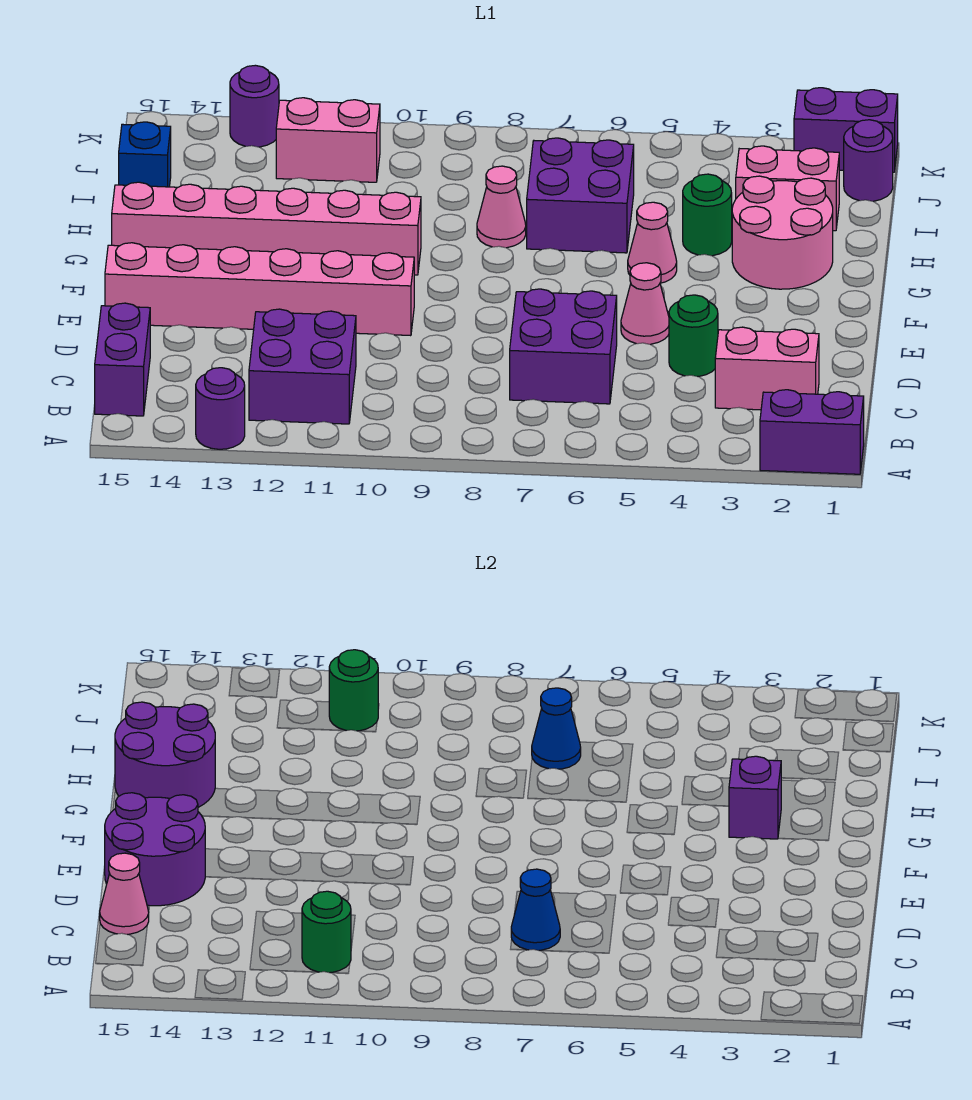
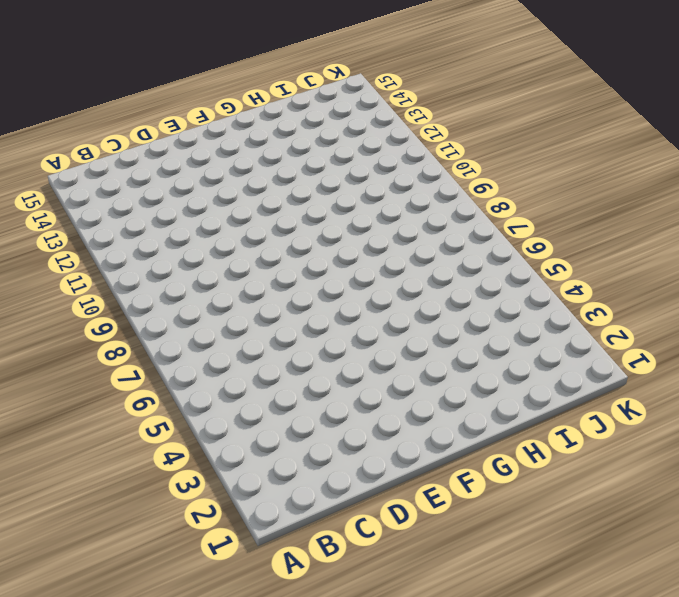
none -> purple 1x2 brick [760,390,864,474]
none -> purple 1x1 round brick [196,368,245,449]
none -> purple 2x2 brick [249,309,356,424]

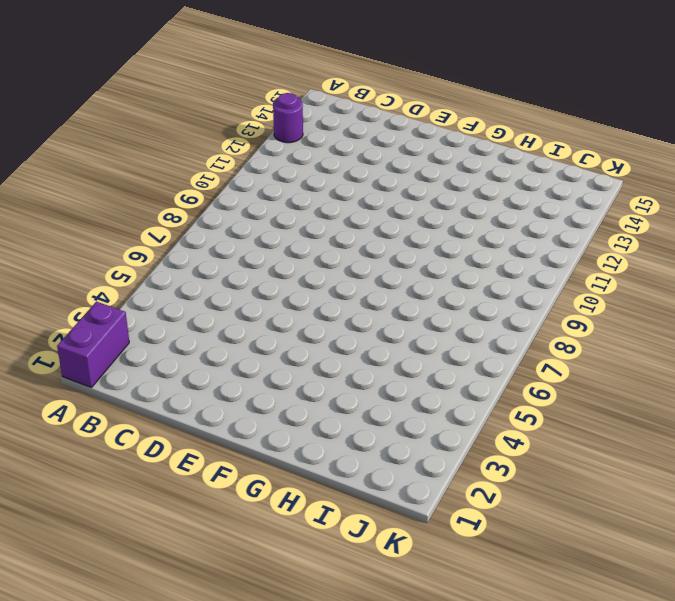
none -> purple 2x2 brick [249,309,356,424]
none -> purple 1x2 brick [95,303,150,416]
none -> pink 1x2 brick [715,327,819,410]

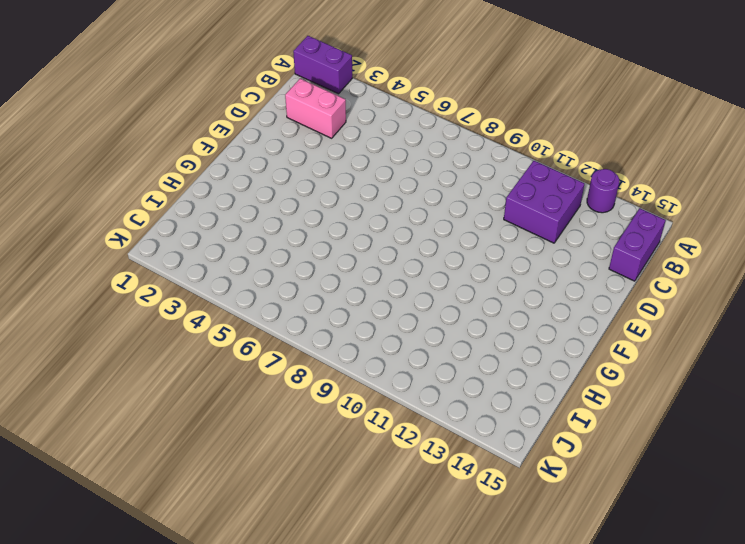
none -> purple 2x2 brick [510,289,617,404]
none -> green 1x1 round brick [669,295,718,376]
none -> pink 1x1 cone [621,263,669,344]

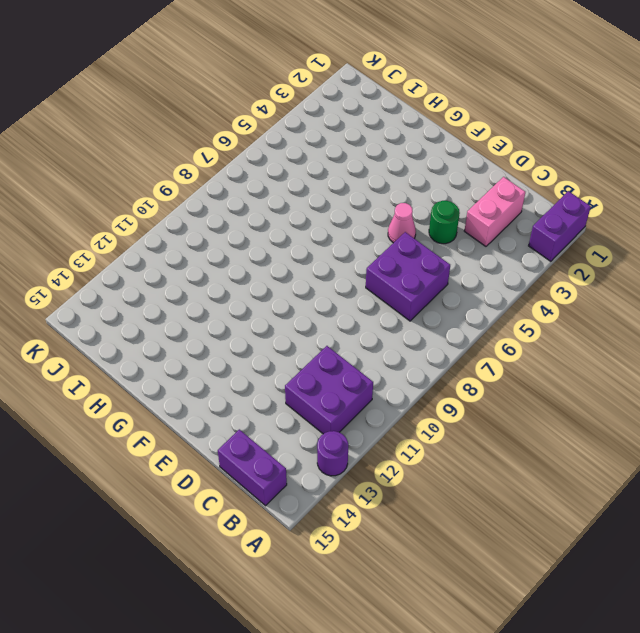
none -> pink 1x6 brick [105,243,414,336]
none -> pink 2x2 round brick [732,176,833,289]
none -> pink 1x1 cone [628,202,677,283]

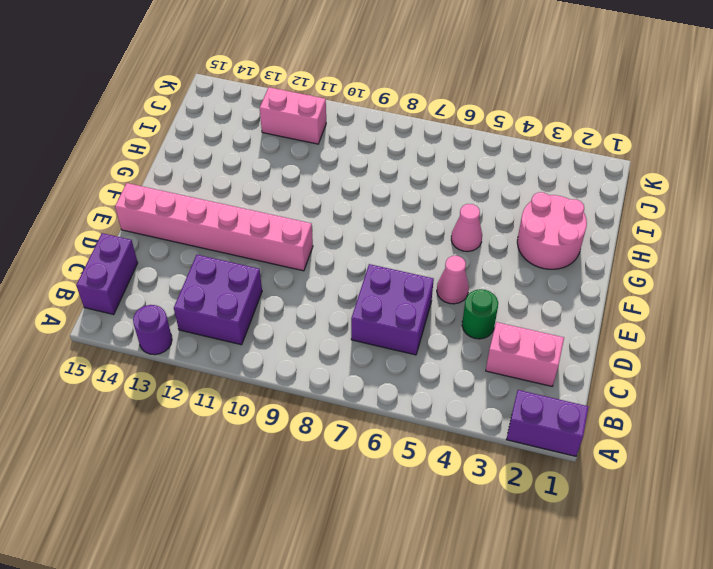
none -> pink 1x6 brick [112,182,421,275]
none -> green 1x1 round brick [683,174,732,256]
none -> purple 2x2 brick [527,138,634,253]

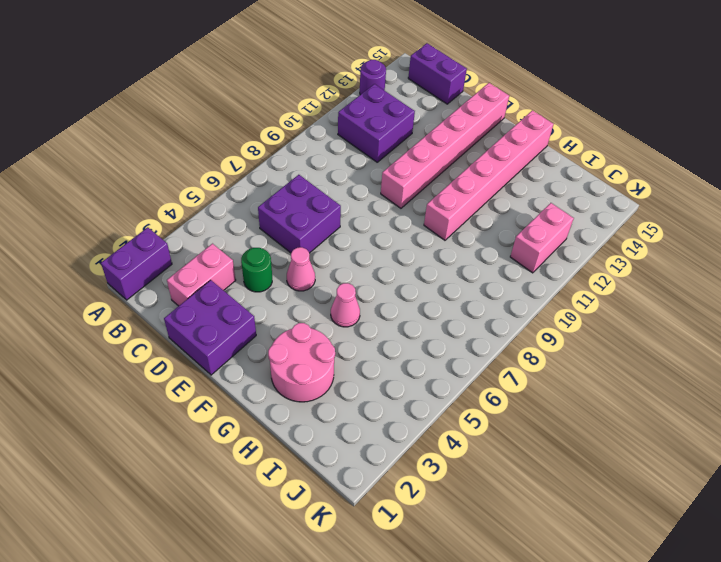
purple 2x2 brick [164,280,256,375] -> purple 2x2 brick moved to [527,138,634,253]
none -> green 1x1 round brick [683,174,732,256]
none -> pink 1x1 cone [477,166,526,248]
none -> pink 1x2 brick [736,146,839,231]

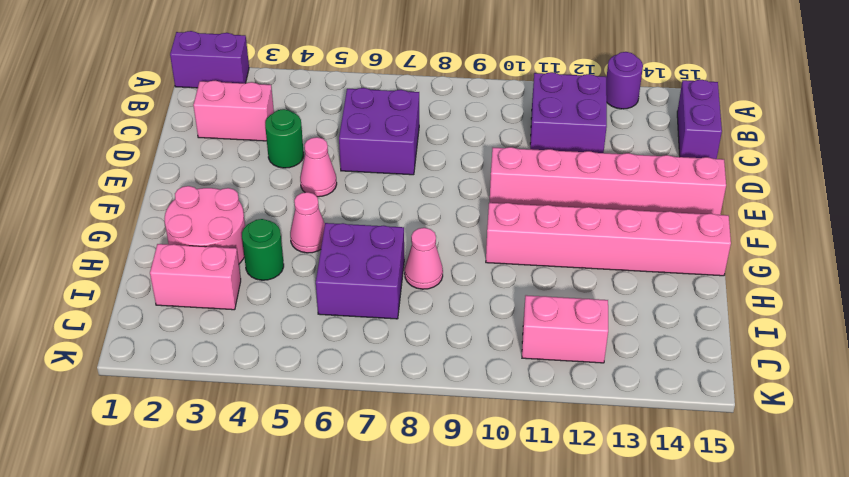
none -> blue 1x1 brick [119,122,171,187]
none -> purple 1x1 round brick [844,120,893,201]
none -> purple 1x2 brick [794,88,898,172]

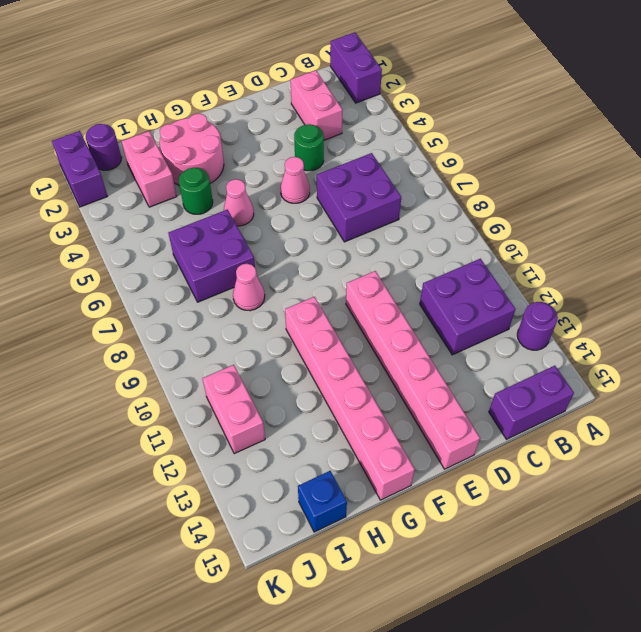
none -> purple 1x1 round brick [230,65,279,147]
none -> green 1x1 round brick [302,891,351,973]
none -> blue 1x1 cone [511,869,560,951]

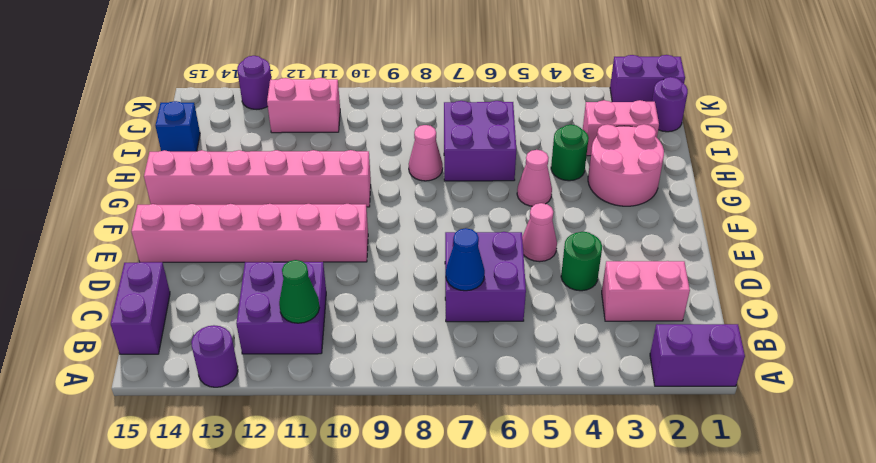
green 1x1 cone [279,260,320,323] -> green 1x1 round brick [302,891,351,973]
none -> pink 1x1 cone [100,853,149,934]
none -> purple 2x2 round brick [105,793,205,906]
none -> purple 1x1 brick [729,756,781,839]

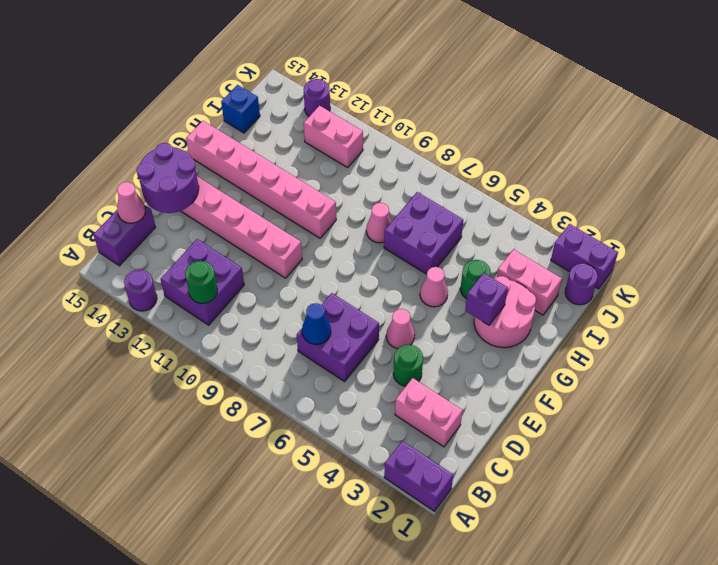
none -> purple 2x2 round brick [115,702,215,807]
none -> blue 1x1 cone [532,688,581,769]
none -> green 1x1 round brick [329,650,378,731]

